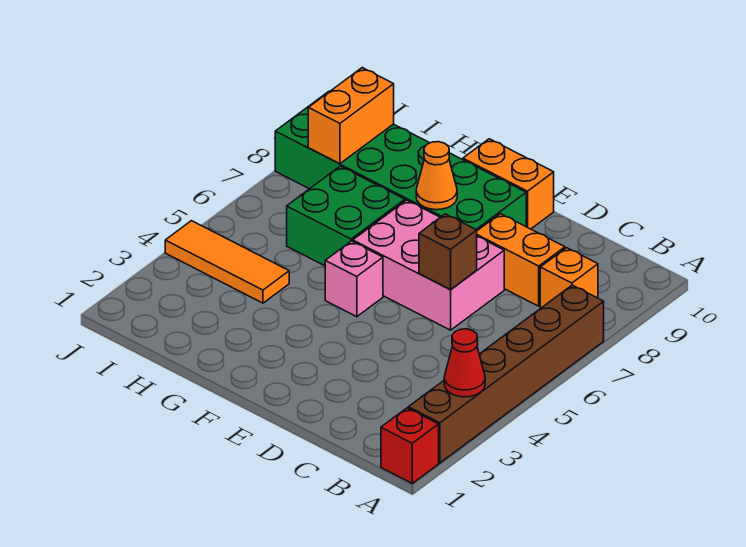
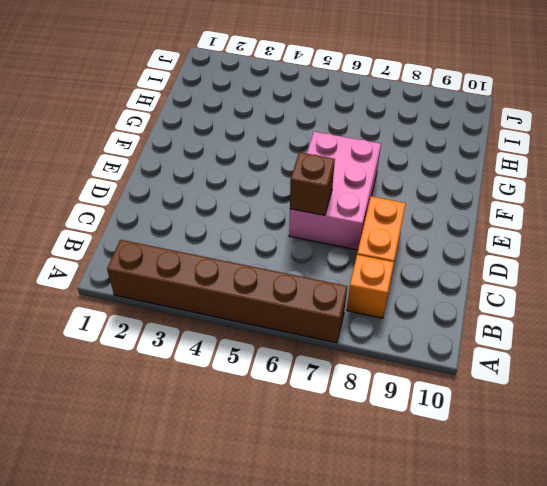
none -> red 1x1 brick [381,408,439,483]
none -> green 2x6 brick [275,92,526,231]
none -> orange 1x2 brick [463,139,554,229]

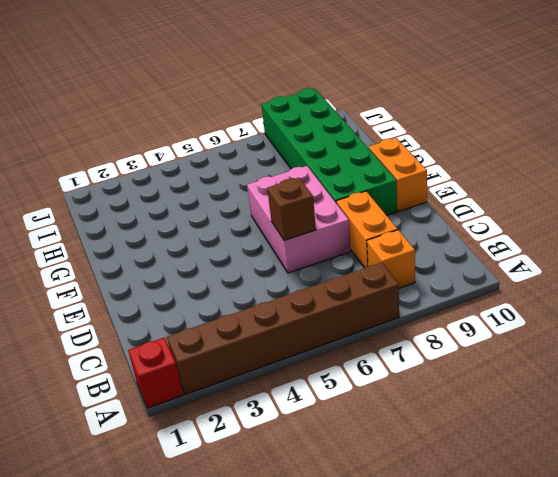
none -> pink 1x1 brick [325,241,383,317]
none -> green 2x2 brick [287,166,405,266]
none -> orange 1x3 tile [165,221,289,303]

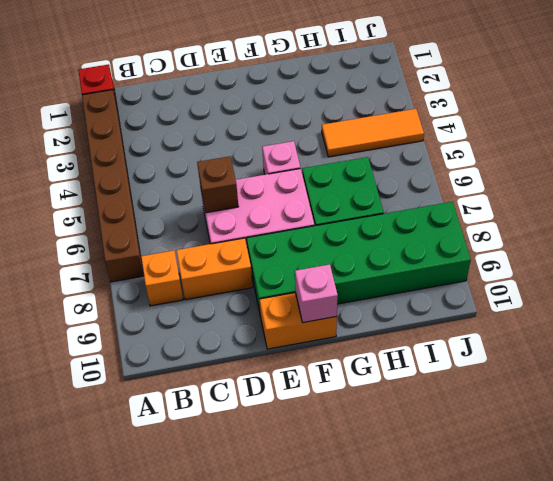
pink 1x1 brick [295,264,338,323] -> none
none -> red 1x1 cone [444,329,485,397]
none -> orange 1x1 cone [416,142,457,210]
none -> orange 1x2 brick [308,68,394,164]

